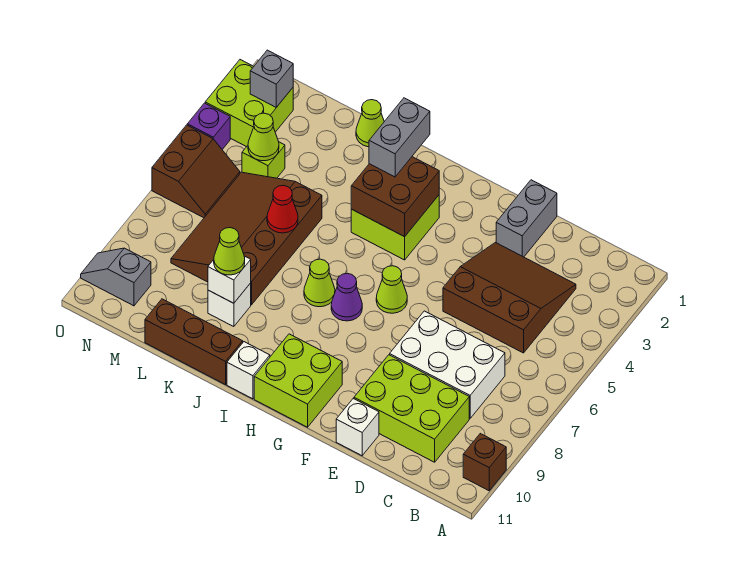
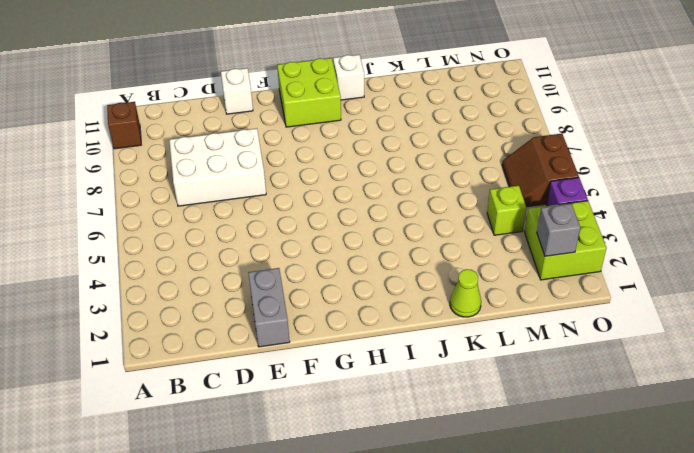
none -> brown 3x3 slope [443,243,576,353]
none -> lime 2x3 brick [354,355,469,462]
none -> lime 1x1 cone [376,266,407,313]

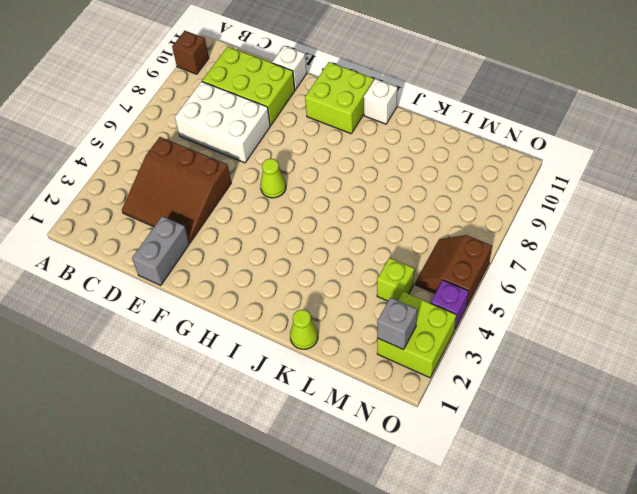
none -> lime 2x2 brick [351,195,439,260]
none -> purple 1x1 cone [331,273,362,321]
none -> lime 1x1 cone [304,259,335,307]

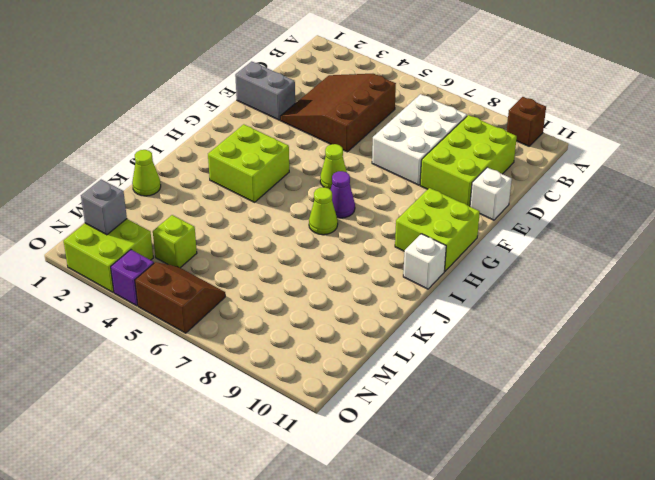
none -> brown 1x3 brick [145,299,243,385]
none -> brown 3x4 slope [171,172,322,305]
none -> white 1x1 brick [208,283,251,327]

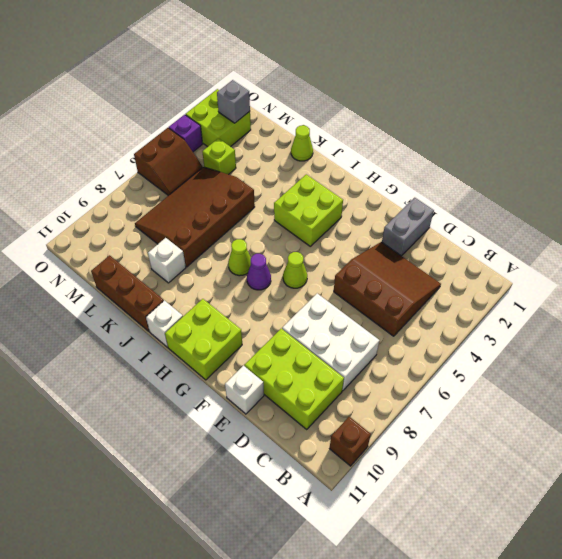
none -> grey 1x2 slope [81,248,151,306]
none -> brown 2x2 brick [351,157,439,237]
none -> red 1x1 cone [267,185,298,233]

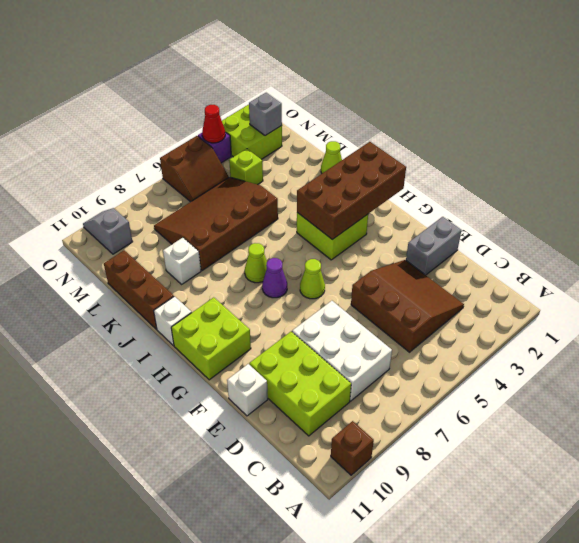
brown 2x4 brick [297,142,406,240] -> brown 2x2 brick [351,157,439,237]
red 1x1 cone [202,105,225,143] -> red 1x1 cone moved to [267,185,298,233]
none -> white 1x1 brick [208,256,251,303]
none -> lime 1x1 cone [248,113,279,161]
none -> grey 1x2 brick [369,98,430,177]

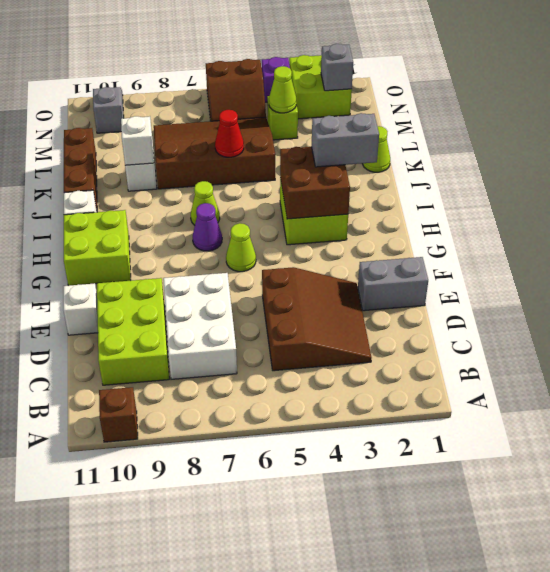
none -> lime 1x1 cone [214,228,245,275]

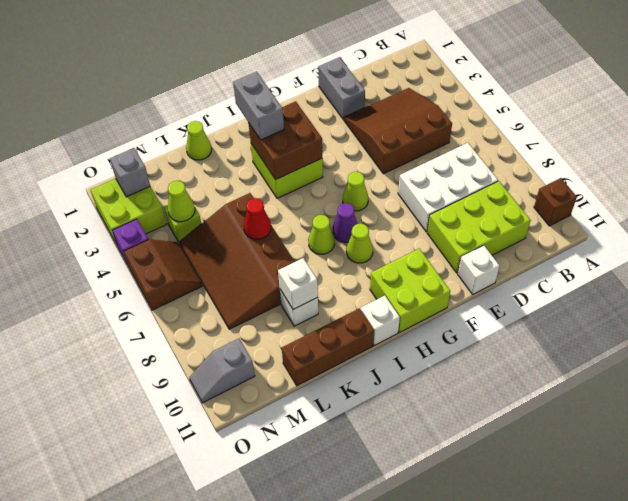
lime 1x1 cone [346,224,373,263] -> lime 1x1 cone moved to [214,228,245,275]

